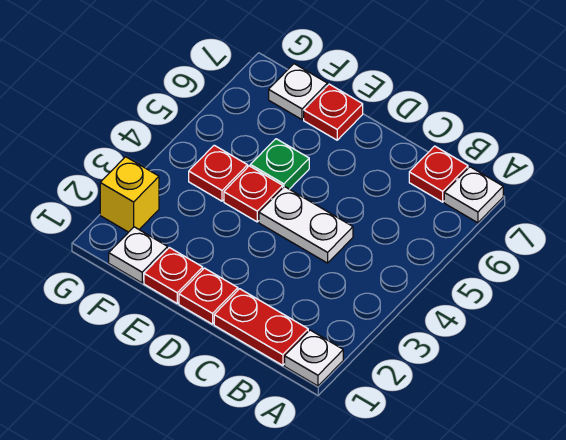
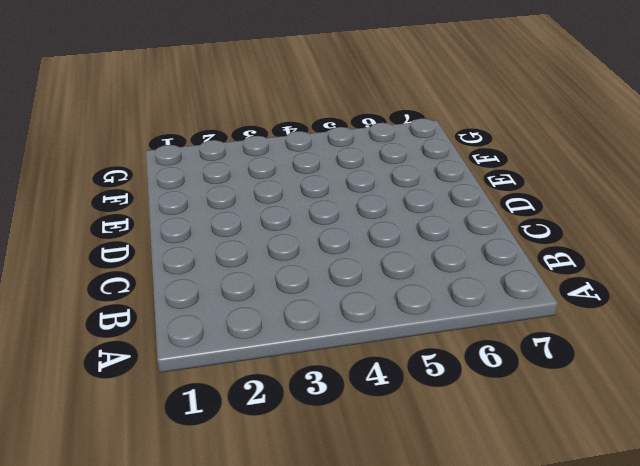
none -> white 1x1 plate [285,330,343,386]
none -> white 1x1 plate [444,167,503,223]
none -> red 1x2 plate [214,289,308,365]

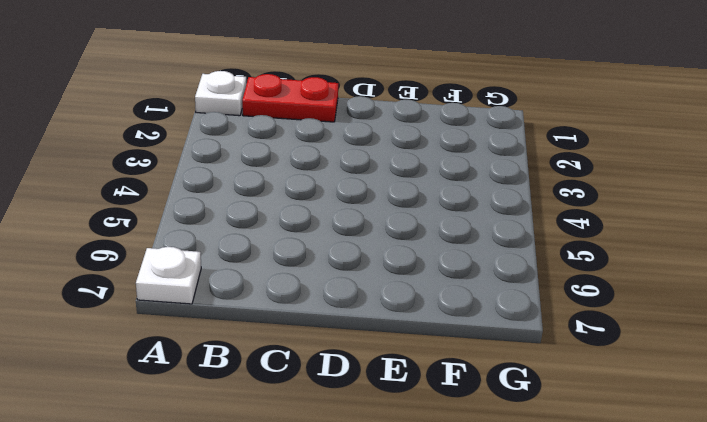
none -> red 1x1 plate [409,146,468,202]
none -> white 1x2 plate [259,187,353,263]
none -> red 1x1 plate [179,268,238,324]

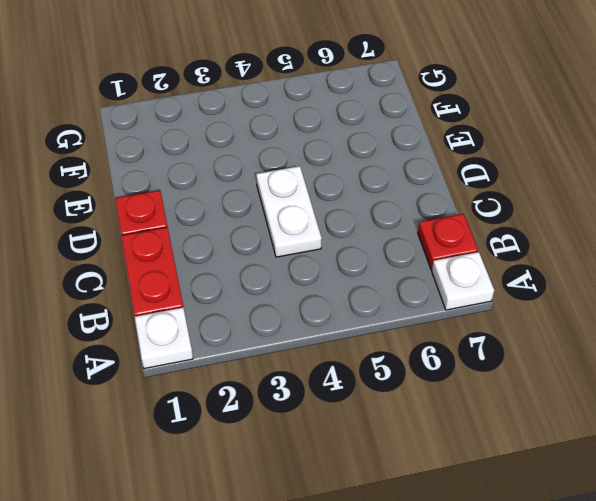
none -> red 1x1 plate [144,248,203,303]
none -> red 1x1 plate [224,166,283,222]
none -> green 1x1 plate [250,139,309,189]

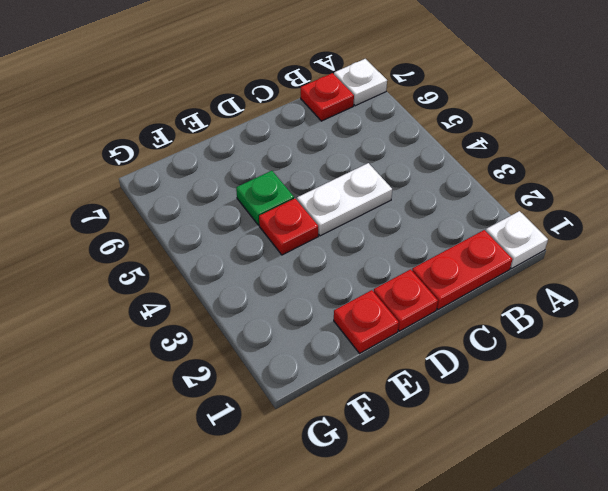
none -> red 1x1 plate [304,84,363,140]
none -> white 1x1 plate [109,227,168,283]
none -> red 1x1 plate [189,145,248,201]

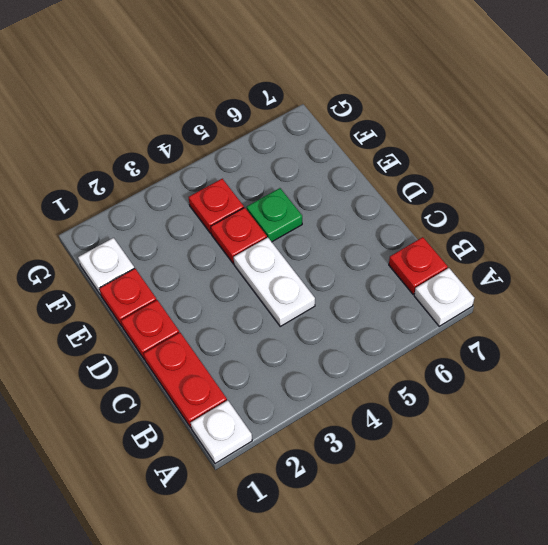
none -> red 1x1 plate [304,84,363,140]
none -> white 1x1 plate [269,64,327,120]
none -> yellow 1x1 brick [100,157,159,232]

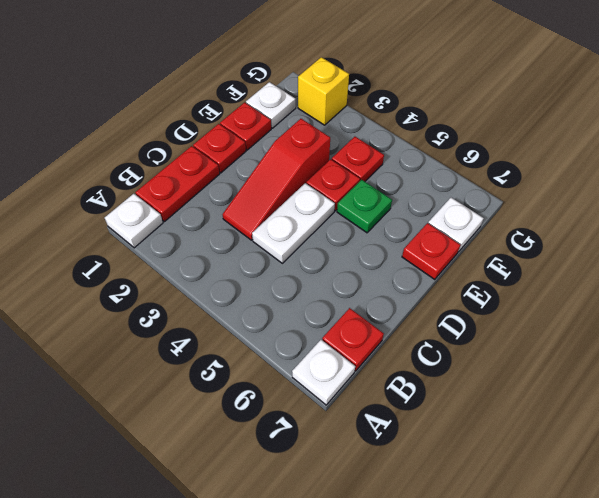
red 1x3 slope [223,119,330,240] -> none

